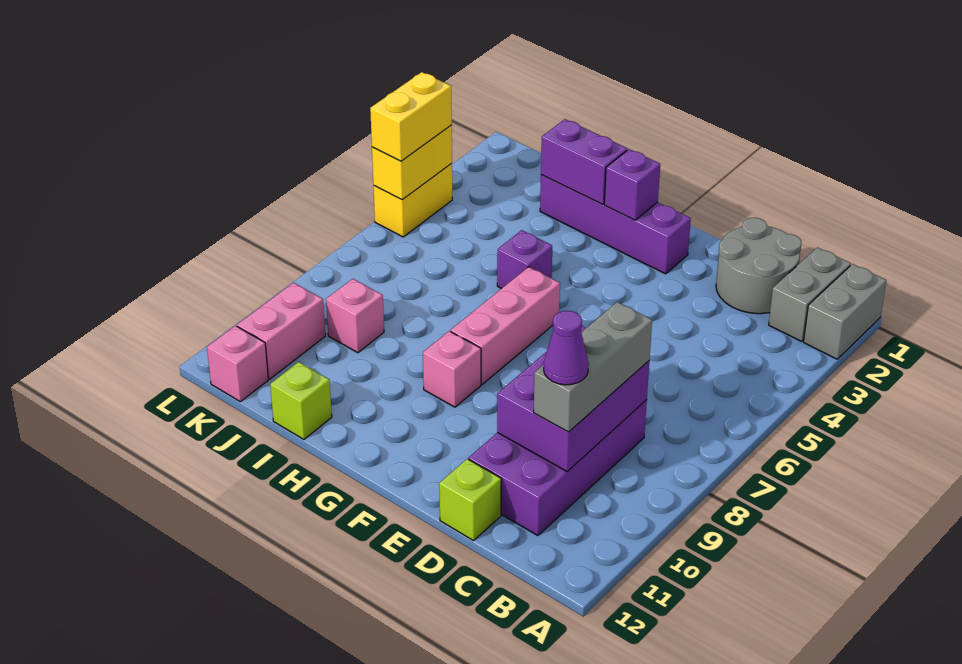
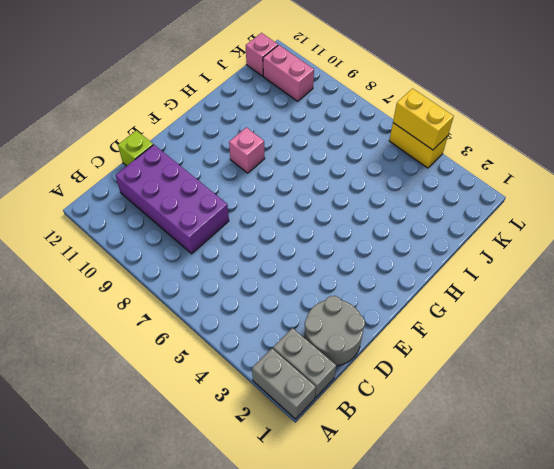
none -> purple 1x4 brick [540,175,691,274]
none -> pink 1x3 brick [450,267,560,384]
none -> purple 1x1 brick [497,230,552,289]

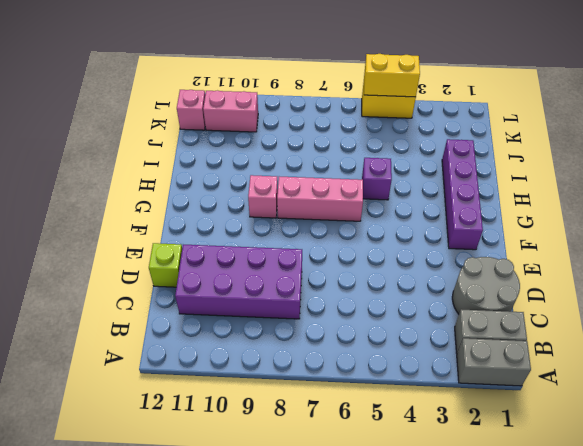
none -> lime 1x1 brick [270,362,332,439]
none -> pink 1x1 brick [326,279,384,353]
none -> purple 2x3 brick [497,325,649,472]

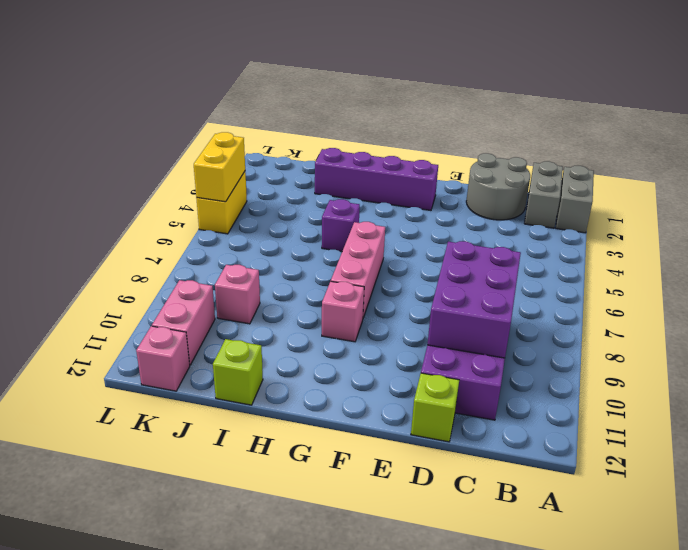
none -> purple 1x1 brick [604,149,660,220]
none -> purple 1x2 brick [541,119,627,204]
none -> grey 1x3 brick [534,302,652,432]

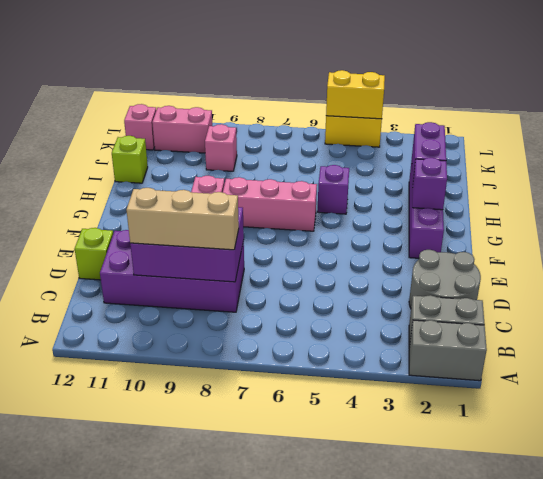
tan 1x3 brick [126,188,239,250] -> grey 1x3 brick [534,302,652,432]
none -> yellow 1x2 brick [370,72,452,161]
none -> purple 1x1 cone [544,311,589,385]

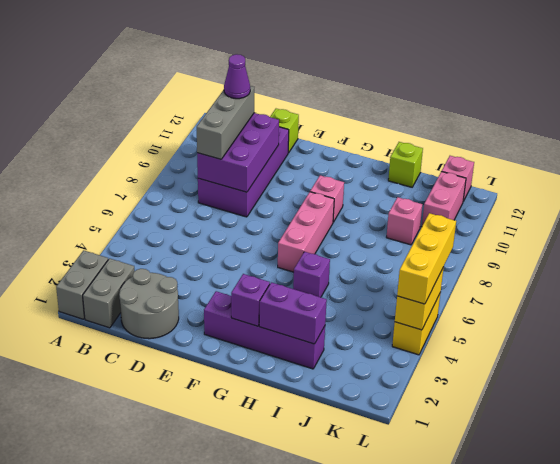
yellow 1x3 brick [397,213,456,304] -> yellow 1x2 brick [370,72,452,161]

